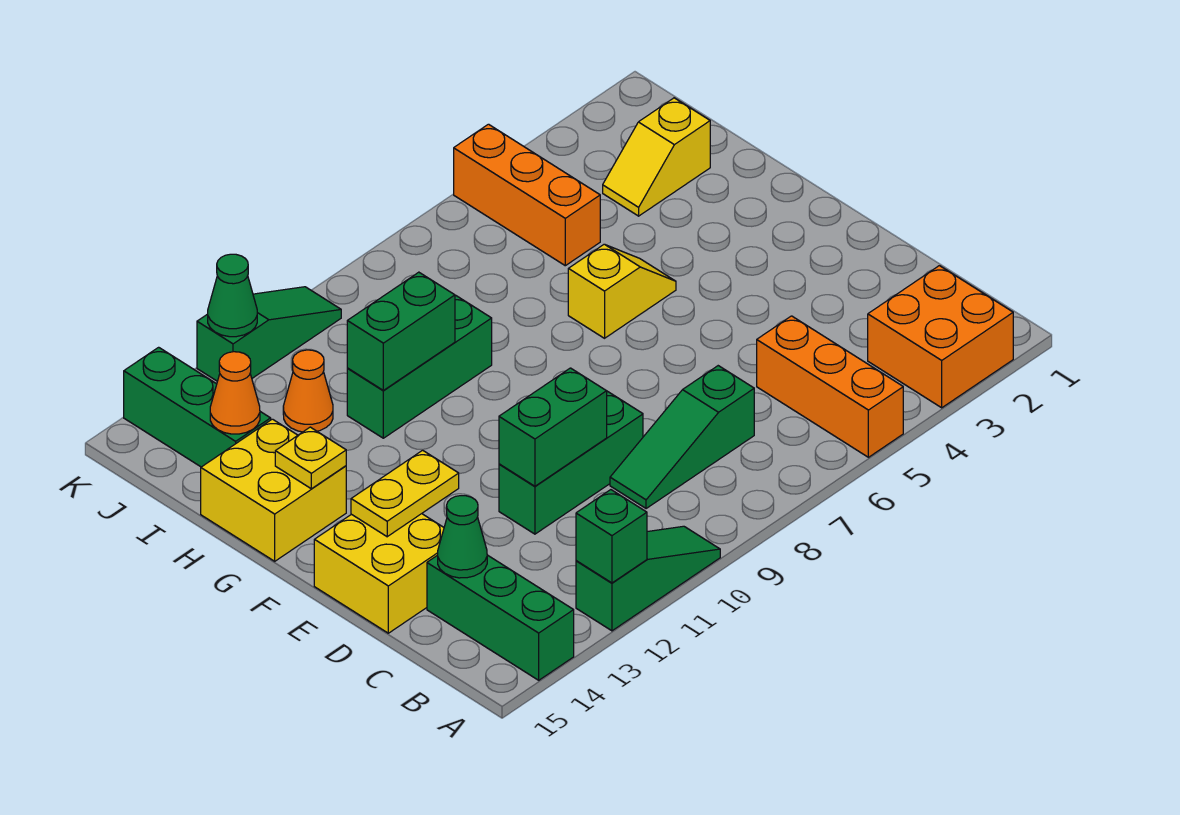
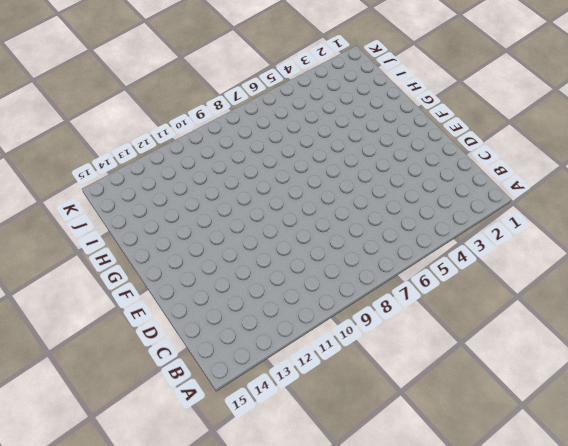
none -> orange 2x2 brick [868,266,1013,408]
none -> orange 1x3 brick [757,316,903,457]
none -> green 1x3 slope [576,526,720,631]

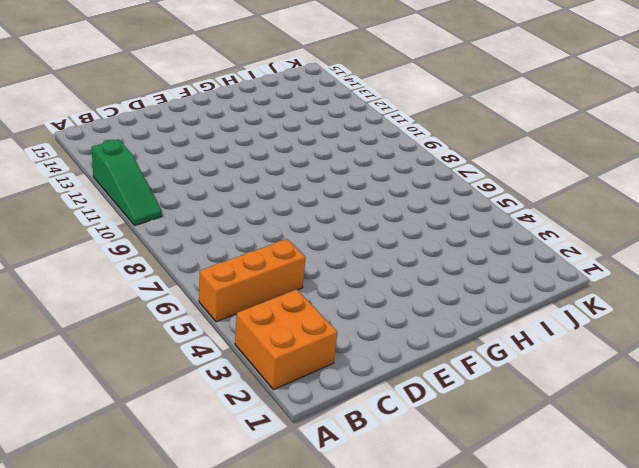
none -> green 1x3 brick [427,555,574,680]
none -> green 1x3 slope [610,366,754,509]
none -> green 1x3 brick [499,391,643,534]

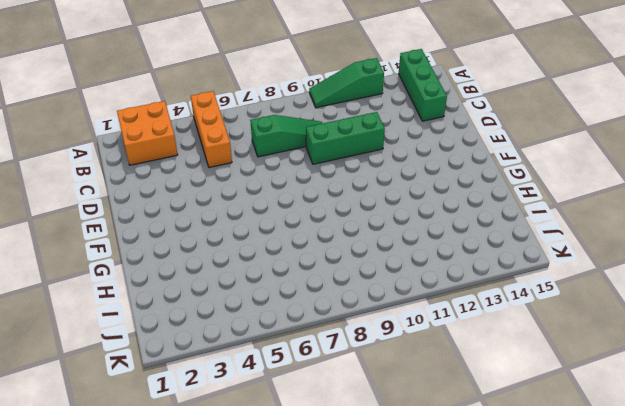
none -> yellow 2x2 brick [314,514,444,633]
none -> yellow 1x2 slope [568,244,676,338]
none -> yellow 2x2 brick [201,419,346,561]

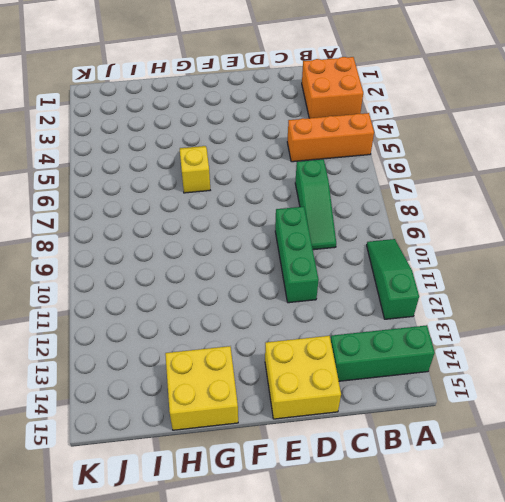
none -> green 1x3 brick [347,295,492,438]
none -> yellow 1x2 slope [603,98,710,216]
none -> orange 1x3 brick [454,124,600,266]

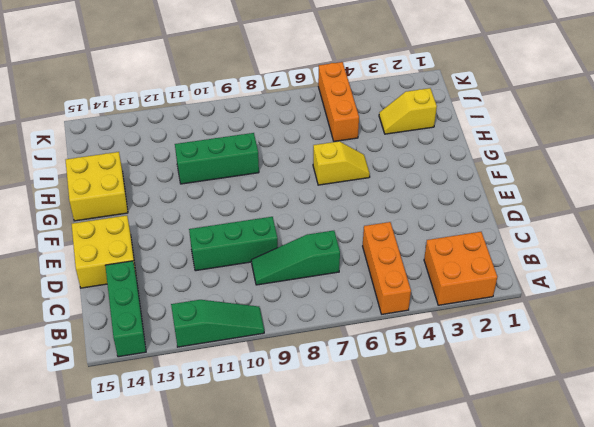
none -> orange 1x1 cone [283,350,333,432]
none -> green 1x3 brick [124,347,271,467]
none -> green 1x3 slope [197,287,341,381]

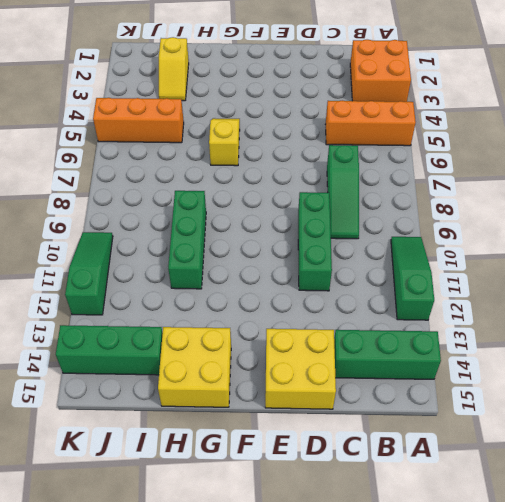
none -> orange 1x1 cone [283,350,333,432]
none -> green 1x1 brick [576,490,647,583]
none -> green 1x1 cone [438,496,487,578]

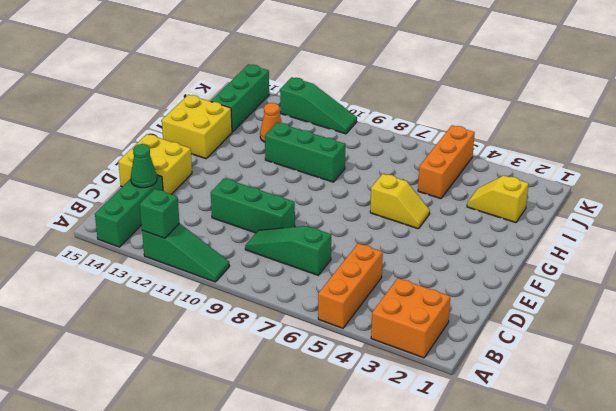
none -> green 1x2 brick [499,368,607,486]
none -> yellow 1x2 plate [351,450,459,537]
none -> yellow 1x1 plate [275,427,346,489]

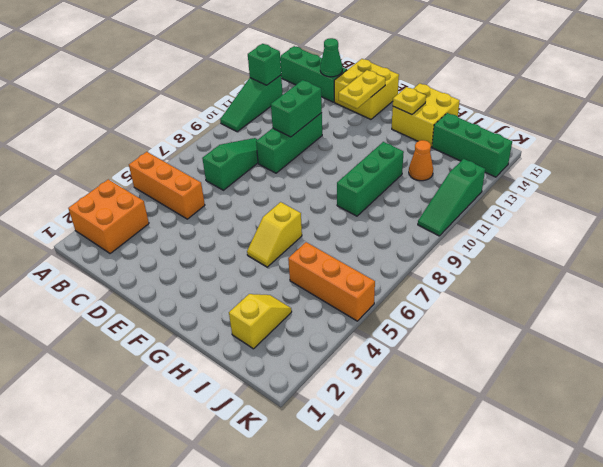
none -> green 1x2 brick [347,272,455,390]
none -> orange 1x1 cone [210,352,260,434]
none -> green 1x1 cone [208,254,257,337]

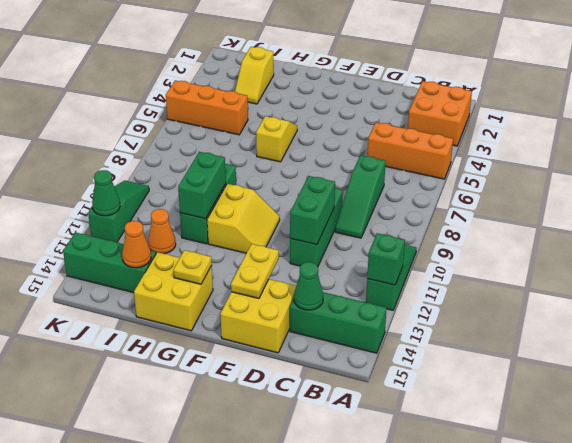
yellow 2x2 slope [207,184,280,253] -> none

